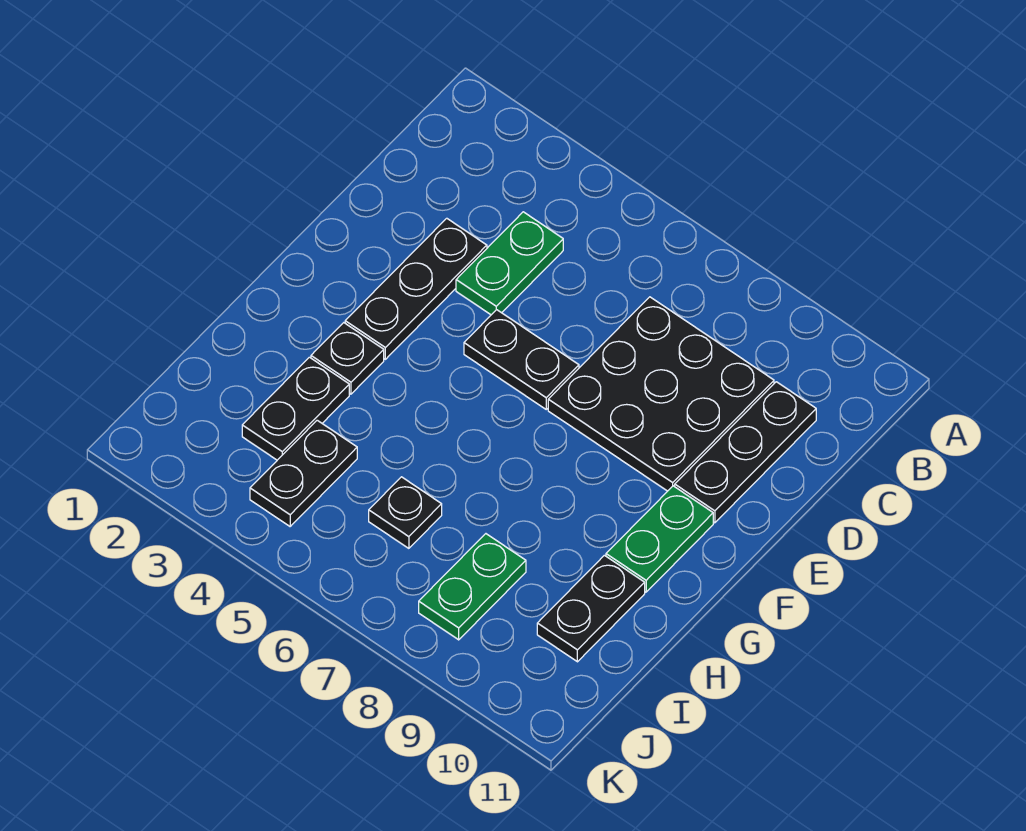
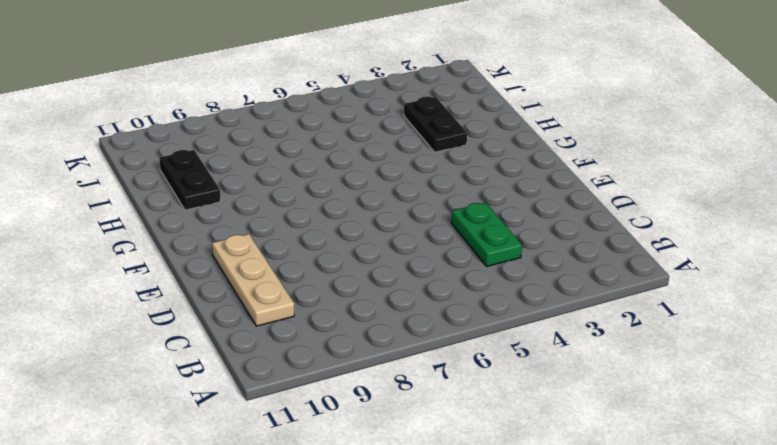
tan 1x3 plate [212,234,294,326] -> black 1x3 plate [675,382,816,523]
none -> black 3x3 plate [548,297,774,491]
none -> black 1x3 plate [345,218,487,359]
none -> black 1x2 plate [464,310,579,409]

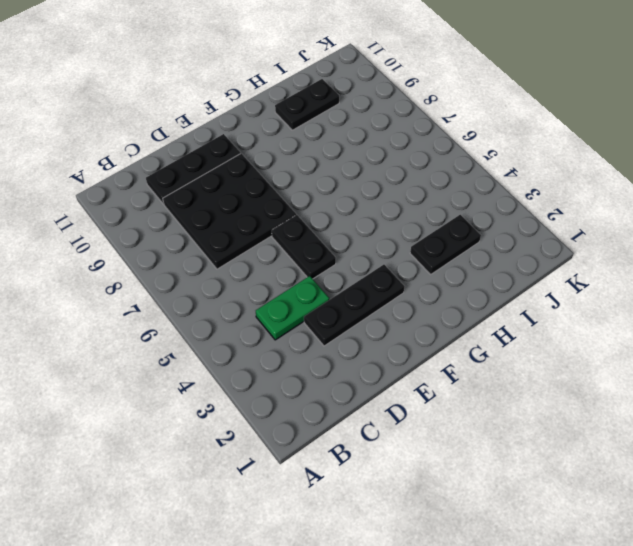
none -> green 1x2 plate [606,486,713,592]
none -> black 1x1 plate [311,323,384,394]
none -> black 1x2 plate [250,420,357,526]

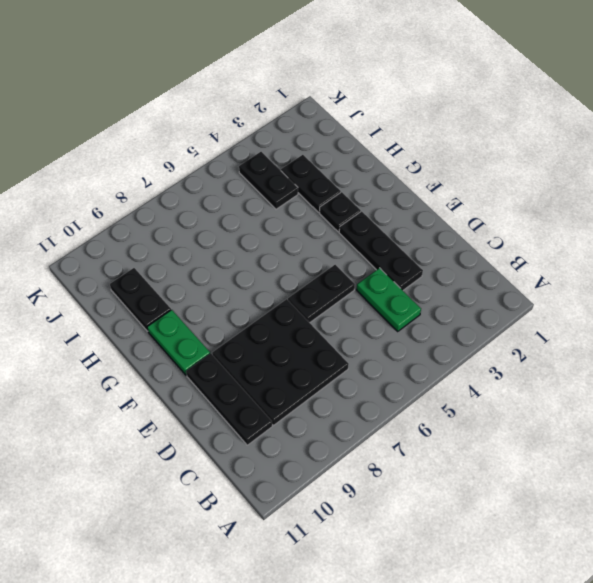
none -> black 1x1 plate [369,477,442,548]
none -> green 1x2 plate [419,534,526,640]

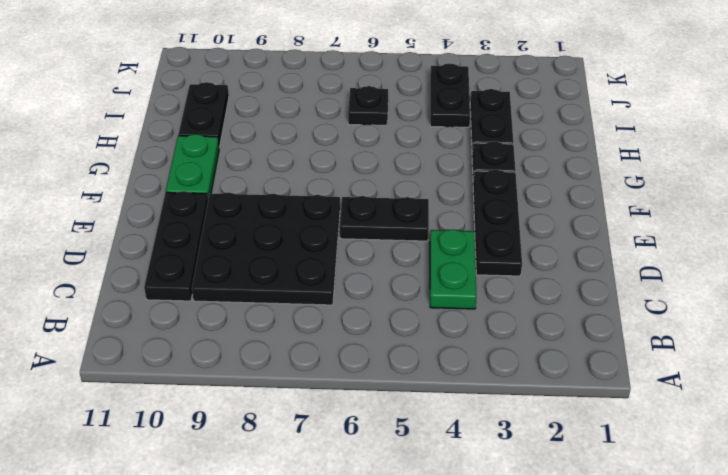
none -> green 1x2 plate [419,534,526,640]

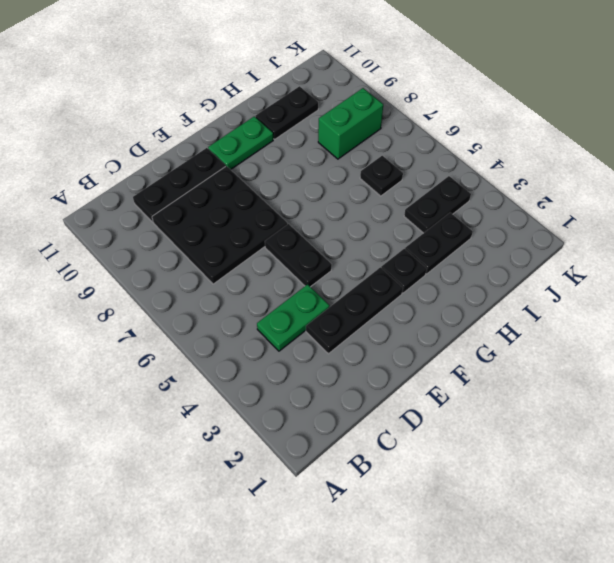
green 1x2 brick [318,88,383,159] -> green 1x2 plate [419,534,526,640]

